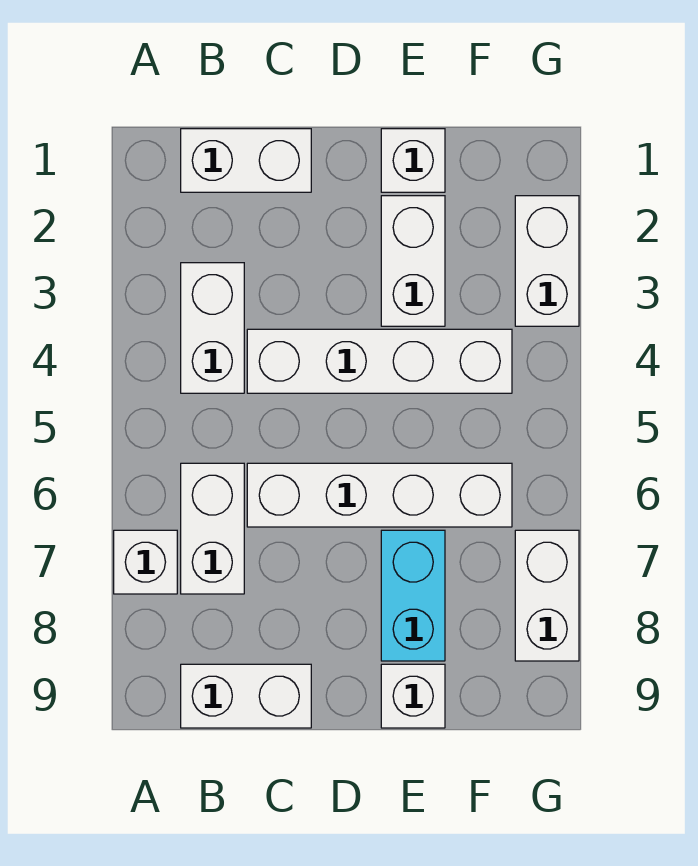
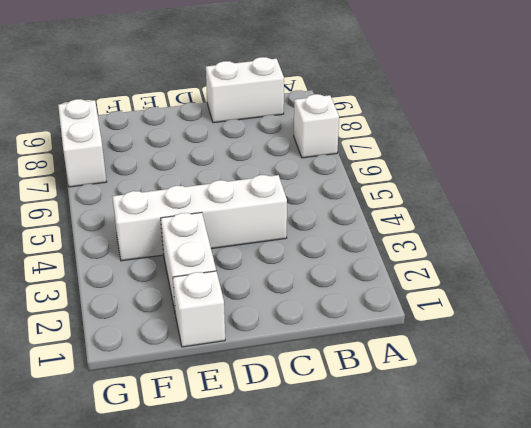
none -> white 1x2 brick [181,129,311,192]
none -> white 1x2 brick [181,263,244,393]
none -> white 1x2 brick [181,463,244,594]

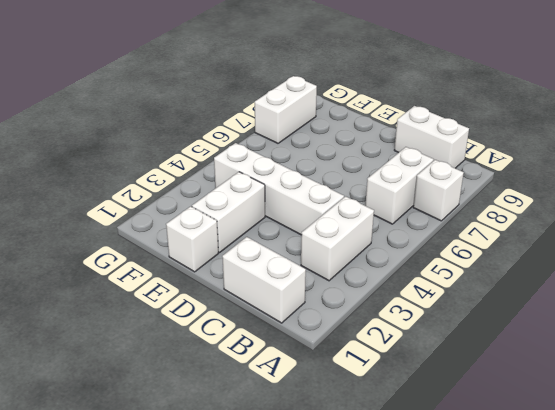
none -> white 1x4 brick [247,463,512,527]
none -> cyan 1x2 brick [381,530,445,661]
none -> white 1x1 brick [381,664,445,728]

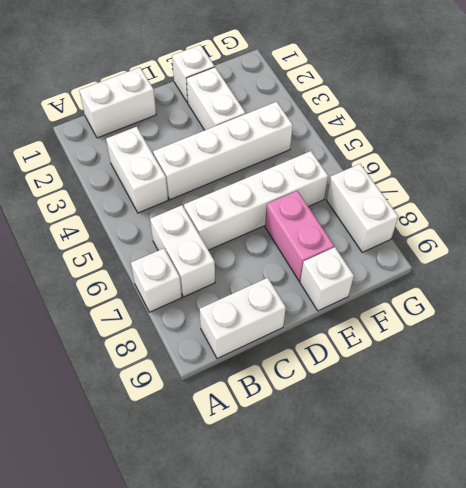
pink 1x2 brick [265,191,334,281] -> cyan 1x2 brick [381,530,445,661]
none -> white 1x2 brick [515,196,579,326]

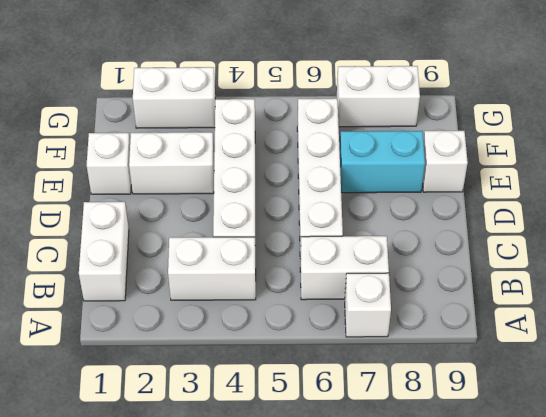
none -> white 1x2 brick [181,664,311,728]

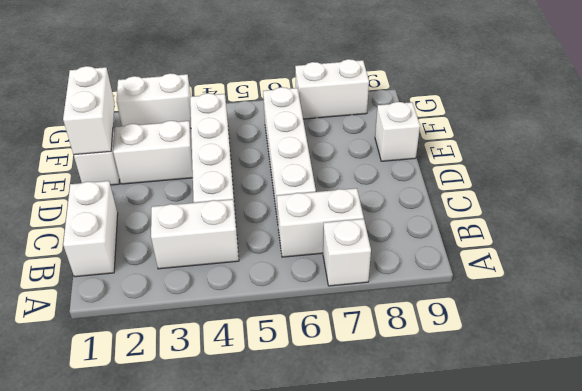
white 1x2 brick [63,66,115,155] -> white 1x2 brick moved to [181,664,311,728]
none -> cyan 1x2 brick [381,530,445,661]

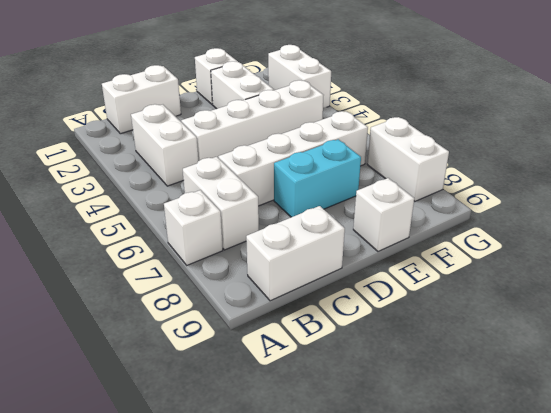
cyan 1x2 brick [274,139,361,217] -> cyan 1x2 brick turned to [381,530,445,661]

